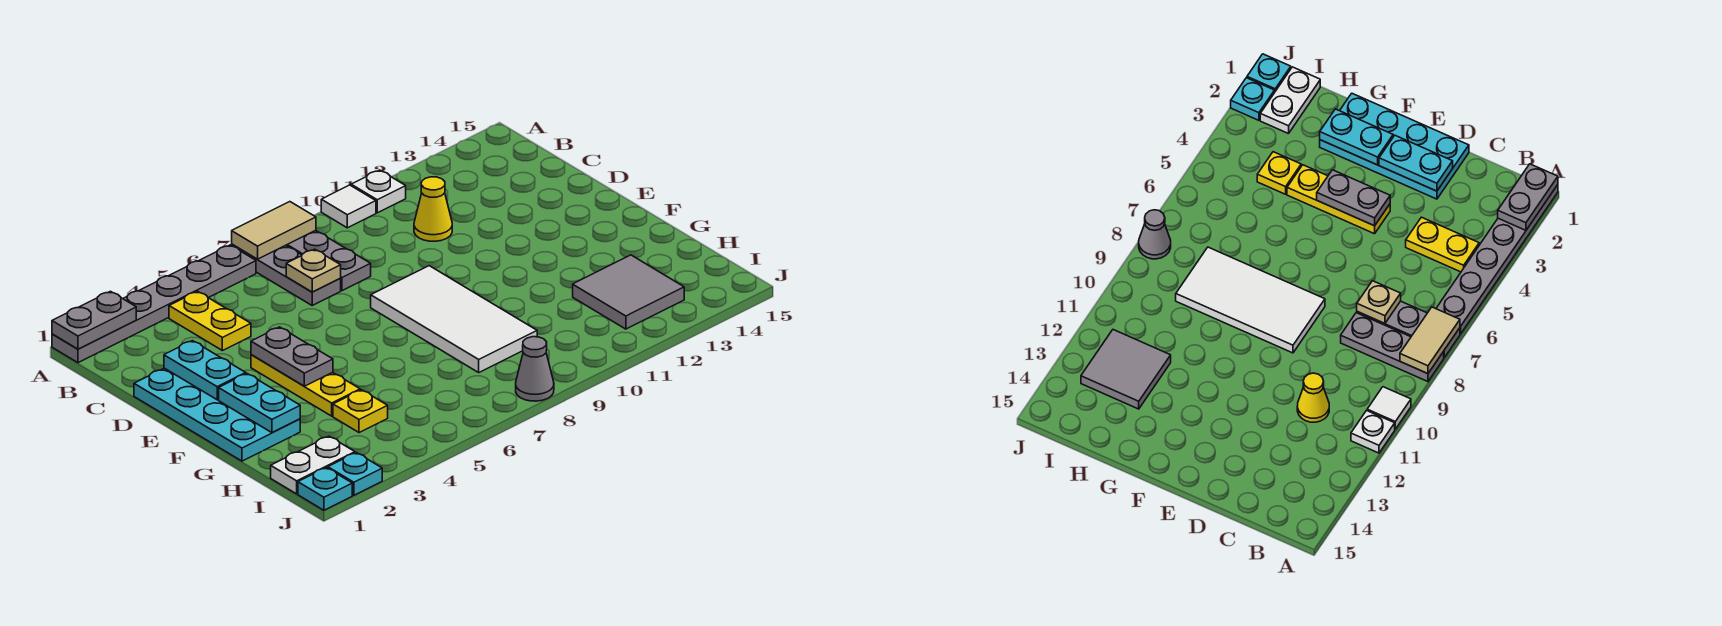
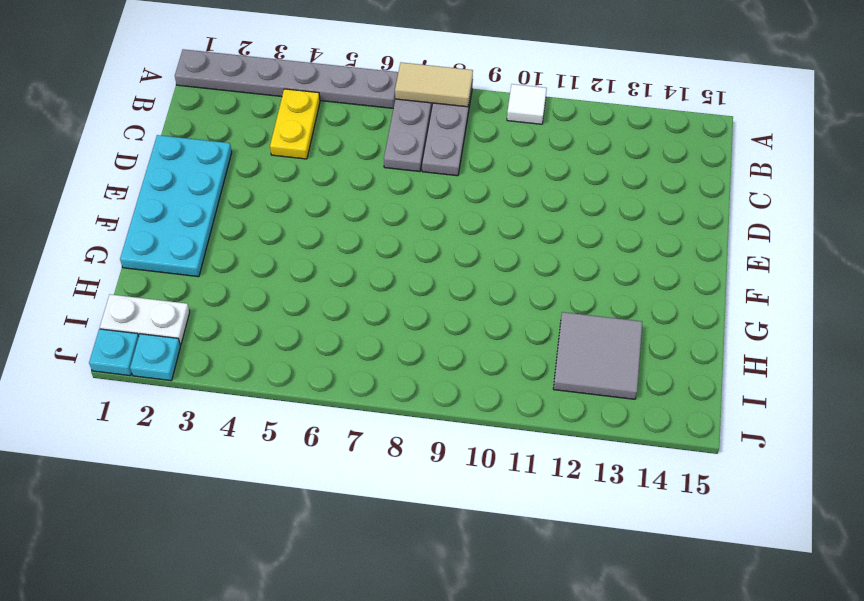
none -> white 1x1 plate [351,170,406,213]
none -> yellow 1x1 cone [414,177,452,241]
none -> yellow 1x3 plate [251,355,360,416]

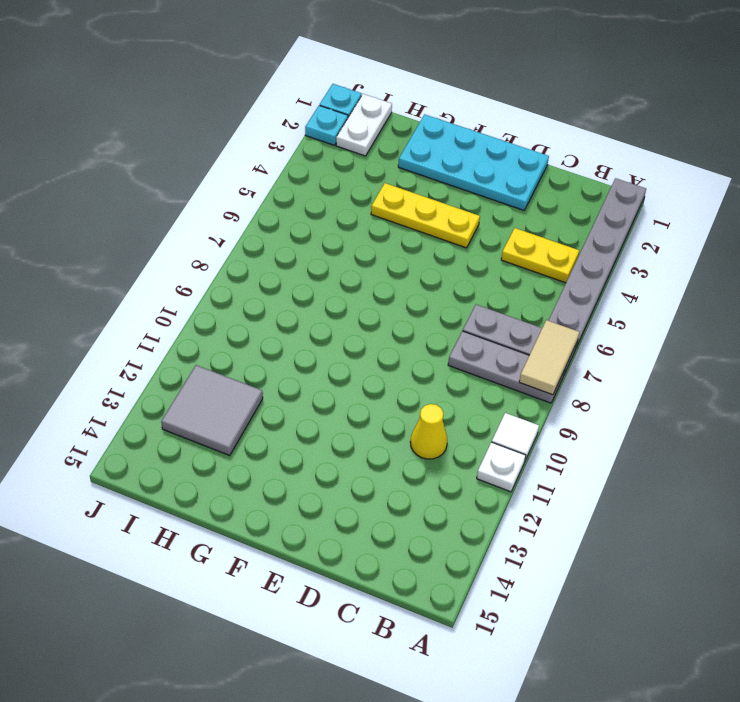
none -> white 2x4 tile [371,266,537,372]
none -> yellow 1x1 plate [333,390,388,433]
none -> grey 1x1 cone [516,337,554,401]

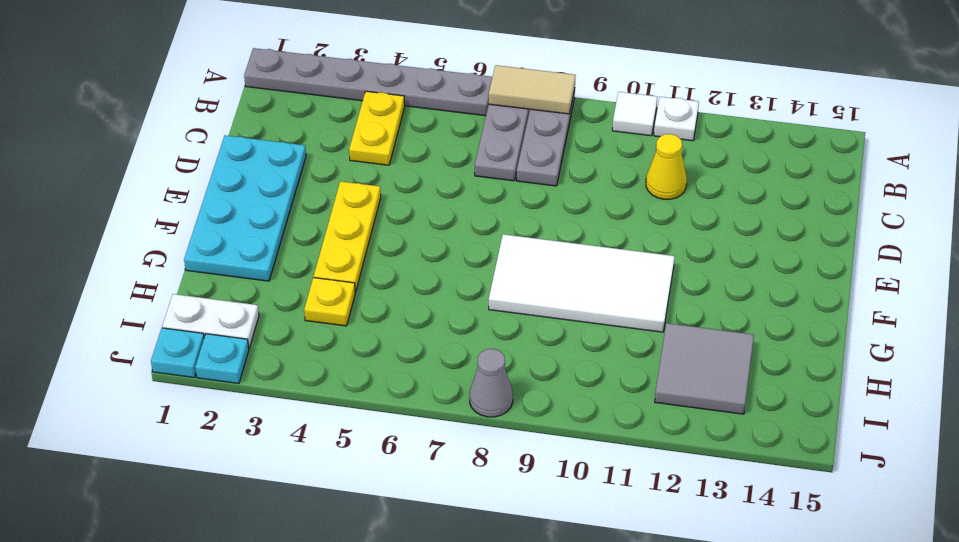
white 2x4 tile [489,234,675,332] -> white 2x4 tile turned to [371,266,537,372]
none -> grey 1x2 plate [52,291,136,349]
none -> tan 1x1 plate [286,249,341,292]
none -> cyan 1x2 plate [164,341,246,400]

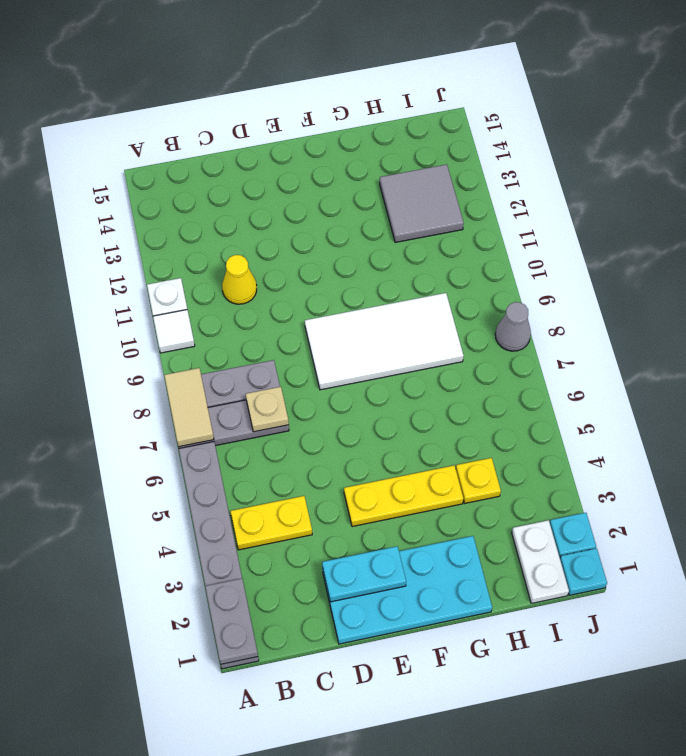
none -> grey 1x2 plate [251,327,333,386]
none -> cyan 1x2 plate [219,374,300,433]

